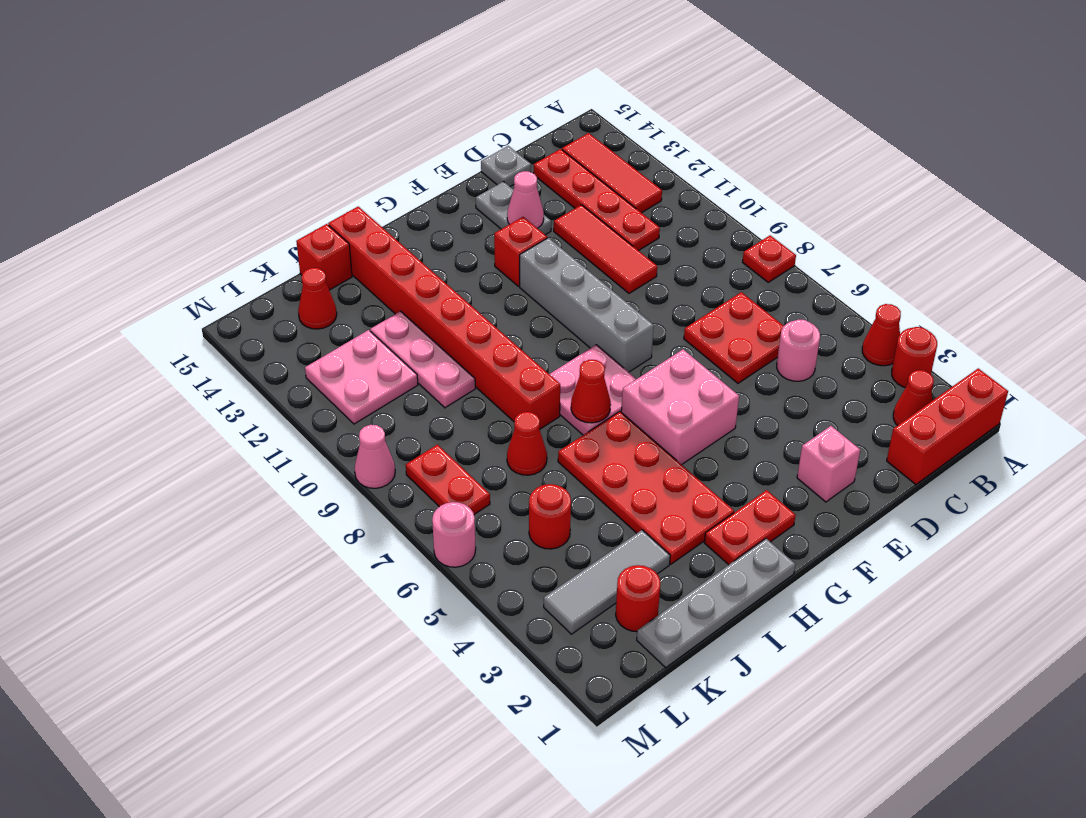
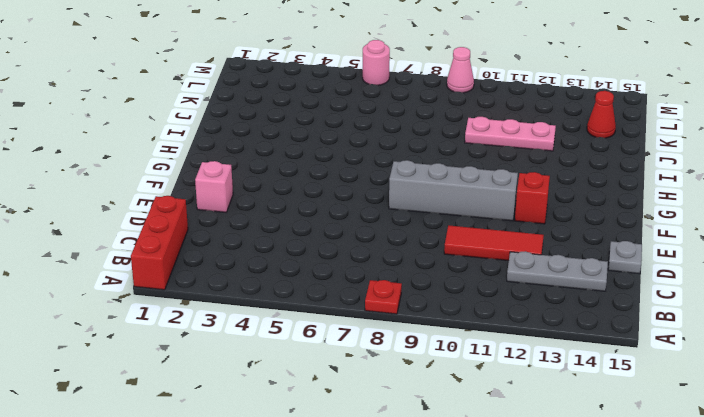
grey 1x3 plate [507,251,608,291] -> red 1x4 plate [534,149,660,251]
none -> red 1x1 round brick [892,327,937,388]
none -> red 1x1 cone [862,304,901,366]
none -> red 1x1 cone [893,370,934,426]
none -> red 1x3 tile [562,133,662,213]

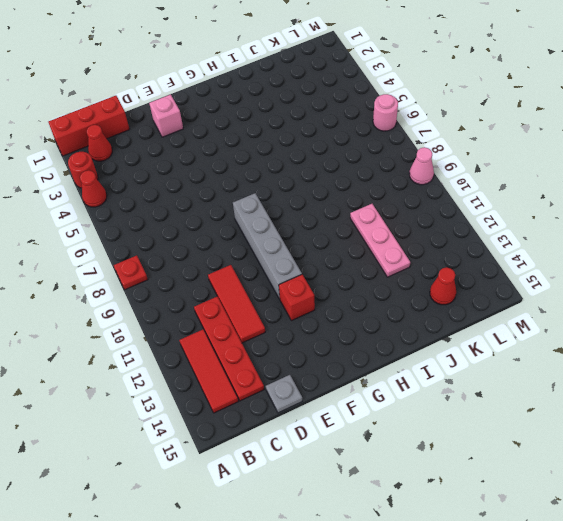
none -> pink 1x1 round brick [777,319,820,381]
none -> red 2x2 plate [684,292,783,383]
none -> grey 1x2 plate [476,181,551,235]
none -> pink 2x2 brick [621,350,739,465]

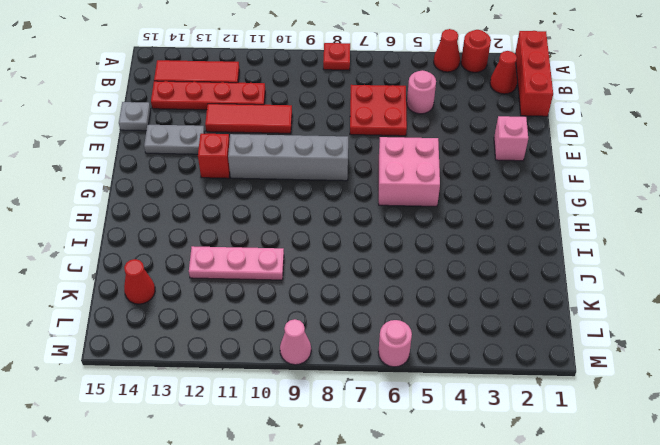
none -> red 1x2 plate [704,490,796,565]
none -> pink 2x2 plate [550,345,636,435]
none -> grey 1x4 plate [637,539,795,668]
none -> red 2x4 plate [558,412,734,564]

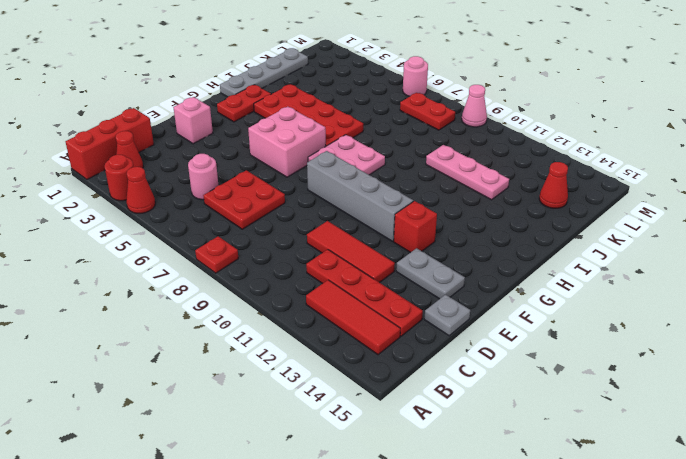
none -> red 1x8 brick [328,207,560,430]
none -> grey 1x3 tile [544,530,670,634]
none -> red 1x1 cone [507,412,547,475]
none -> red 1x1 brick [296,224,352,290]

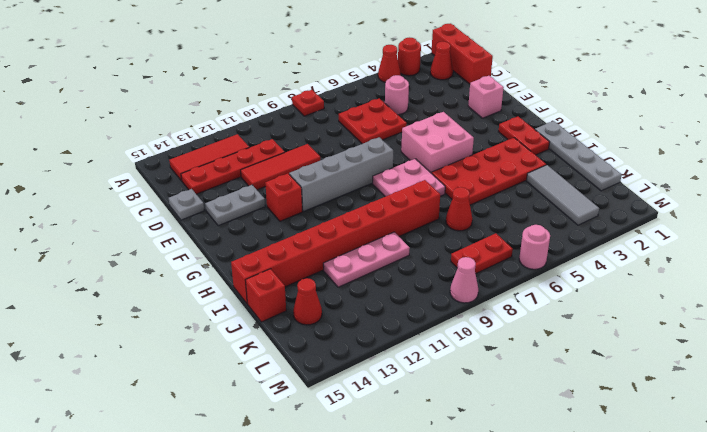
none -> red 1x1 round brick [616,565,661,632]
none -> red 1x1 round brick [529,484,571,549]
none -> pink 2x2 plate [305,330,418,424]
none -> pink 1x1 cone [507,171,544,228]

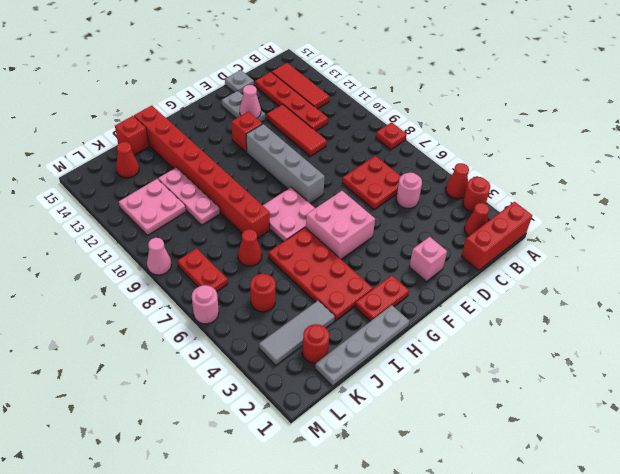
none -> red 1x1 cone [571,360,611,423]

